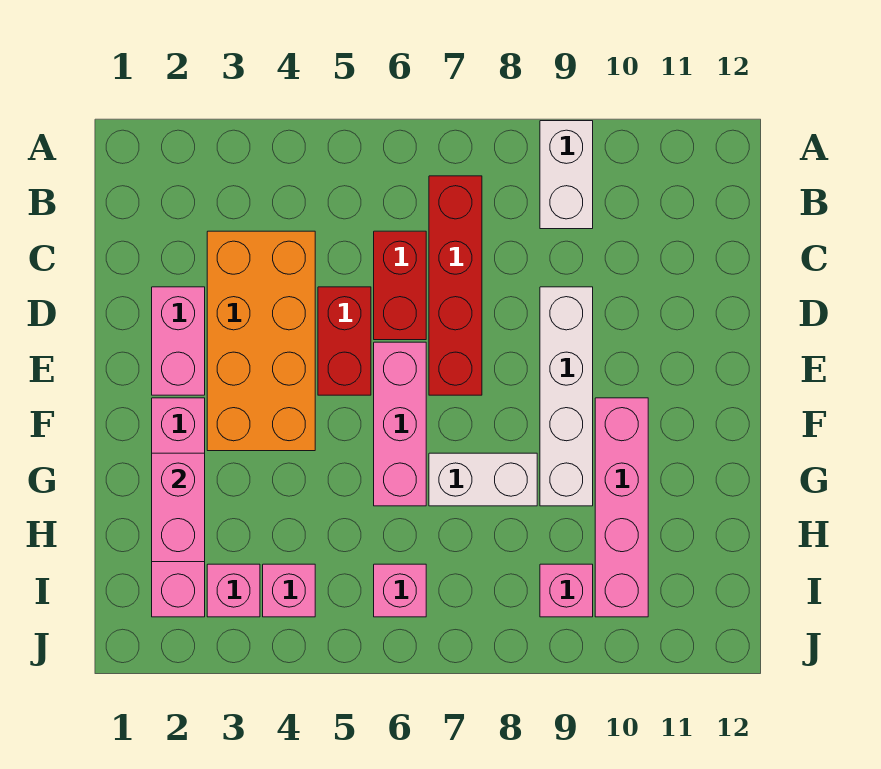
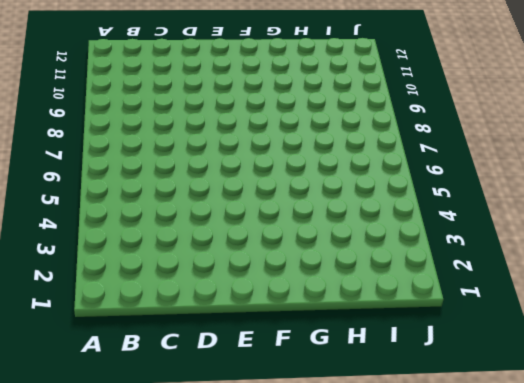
none -> white 1x2 brick [540,121,593,229]
none -> red 1x4 brick [429,176,482,395]
none -> orange 2x4 brick [207,231,315,451]

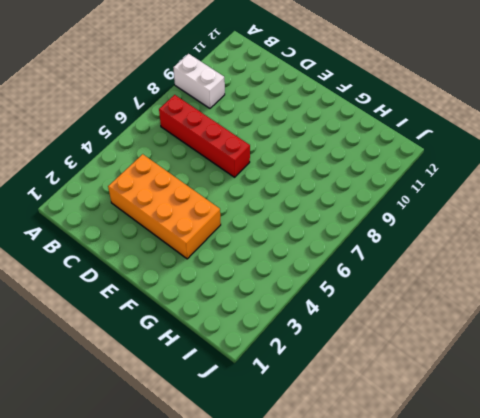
none -> red 1x2 brick [374,231,426,340]
none -> pink 1x2 brick [152,287,205,395]
none -> red 1x2 brick [318,287,371,395]

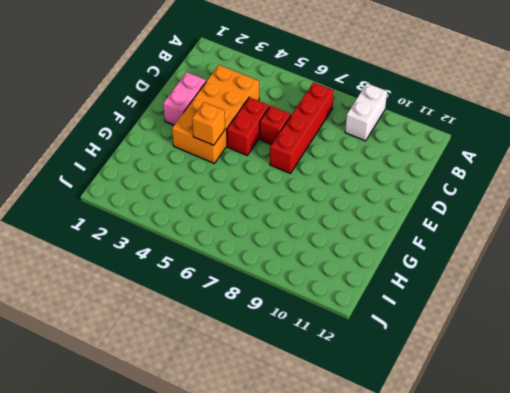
red 1x1 brick [260,106,291,144] -> red 1x2 brick [374,231,426,340]
orange 1x1 brick [192,102,225,145] -> none
none -> white 1x4 brick [540,287,593,506]
none -> pink 1x3 brick [374,342,426,506]
none -> pink 1x4 brick [152,398,205,617]

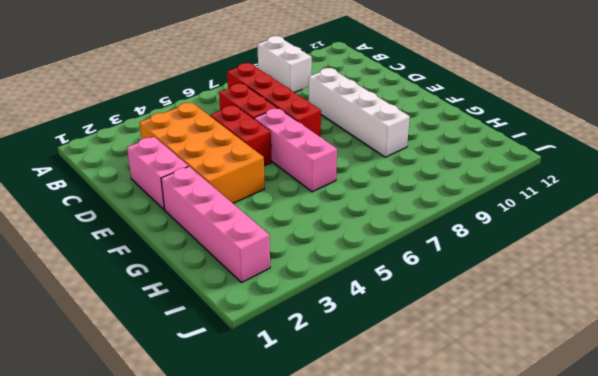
none -> pink 1x4 brick [595,398,648,617]
none -> white 1x2 brick [429,453,537,506]
none -> pink 1x1 brick [207,564,260,617]

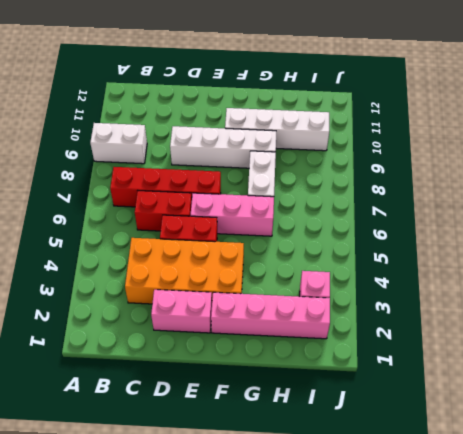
white 1x4 brick [225,108,329,151] -> pink 1x4 brick [595,398,648,617]
none -> pink 1x1 brick [263,564,315,617]
none -> pink 1x1 brick [374,564,426,617]
none -> pink 1x1 brick [540,564,593,617]

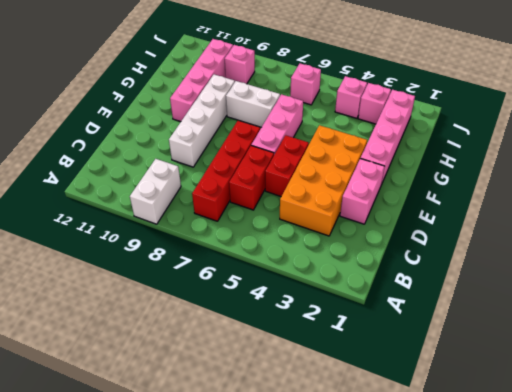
none -> pink 1x2 brick [152,453,205,562]

